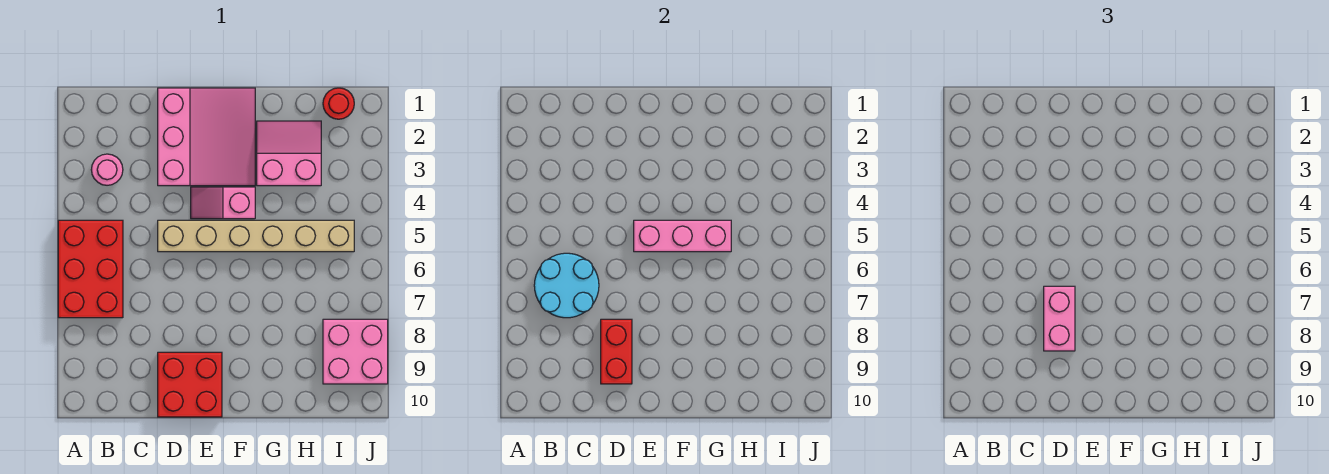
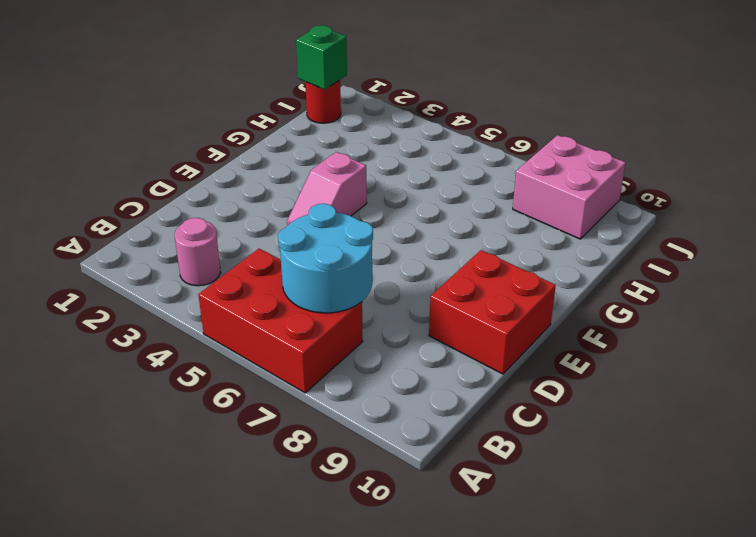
green 1x1 brick [296,25,347,90] -> none
none -> pink 3x3 slope [158,88,255,186]
none -> tan 1x6 brick [158,220,354,252]
none -> pink 2x2 slope [257,121,321,186]

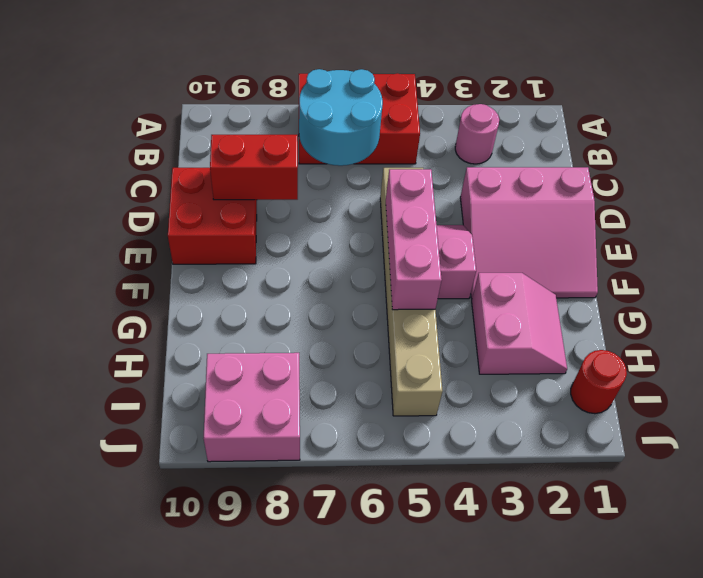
none -> pink 1x2 brick [1044,286,1075,351]

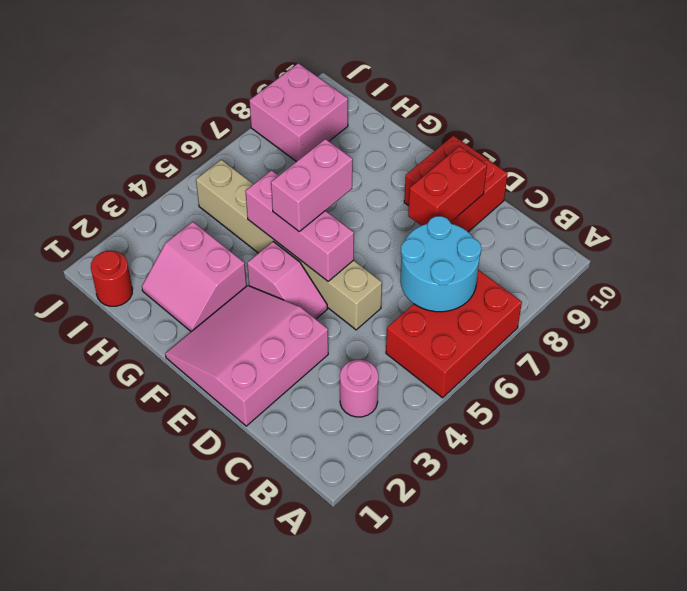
pink 1x2 brick [271,139,353,231] -> pink 1x2 brick moved to [1044,286,1075,351]

